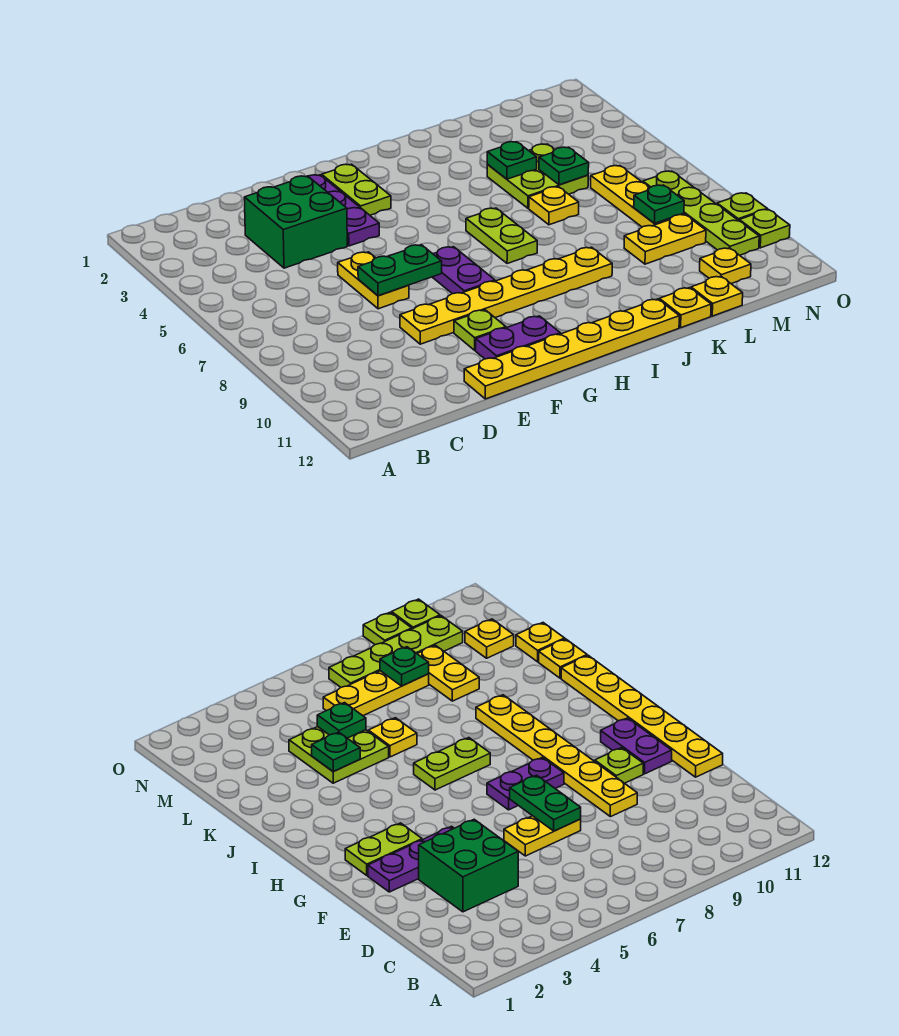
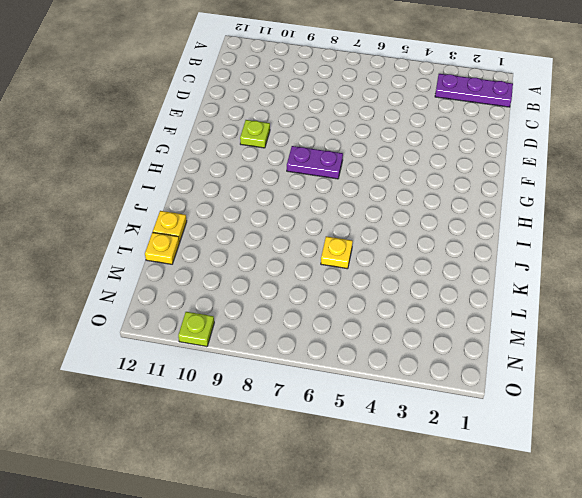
purple 1x3 plate [435,74,513,107] -> purple 1x3 plate moved to [308,175,379,246]
none -> green 2x2 brick [244,176,347,268]
none -> yellow 1x2 plate [338,252,409,309]
none -> yellow 1x6 plate [400,247,612,344]

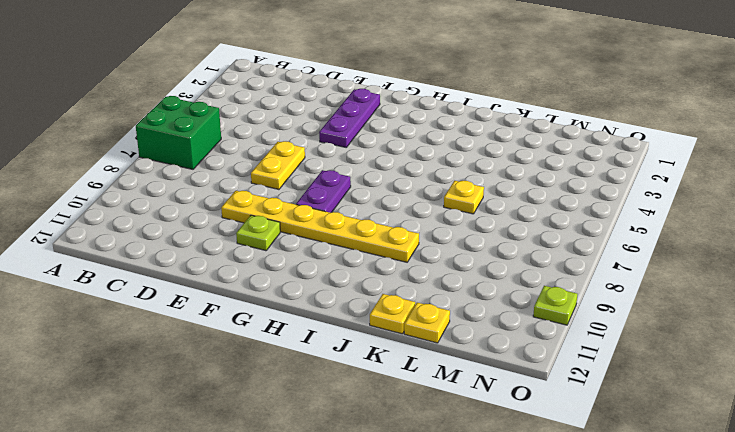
green 2x2 brick [136,96,221,169] -> green 2x2 brick moved to [244,176,347,268]
none -> yellow 1x6 plate [464,299,679,399]
none -> purple 1x2 plate [476,316,560,359]
none -> lime 1x2 plate [322,164,391,215]

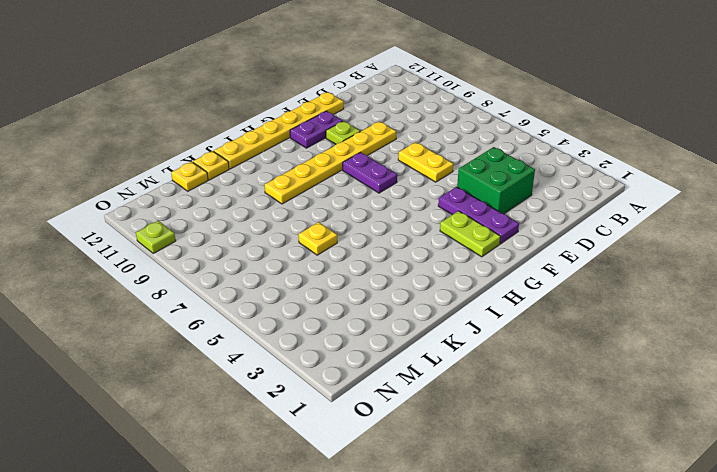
none -> lime 1x2 plate [466,208,537,264]
none -> lime 2x2 plate [487,144,588,208]
none -> yellow 1x2 plate [624,215,706,264]

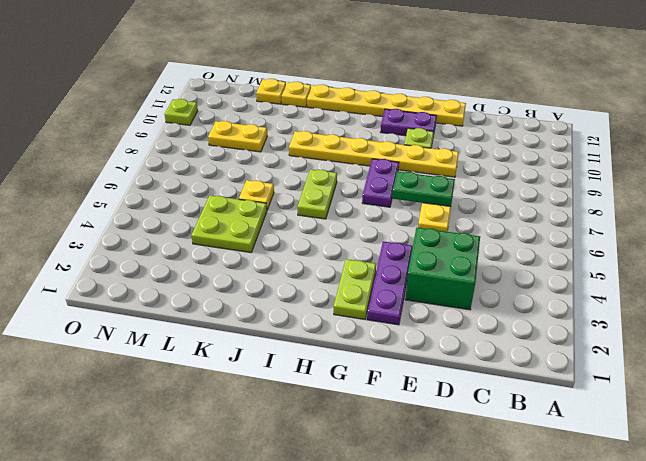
none -> yellow 1x3 plate [591,166,684,227]
none -> yellow 1x1 plate [700,248,751,284]
none -> lime 1x4 plate [643,171,759,255]

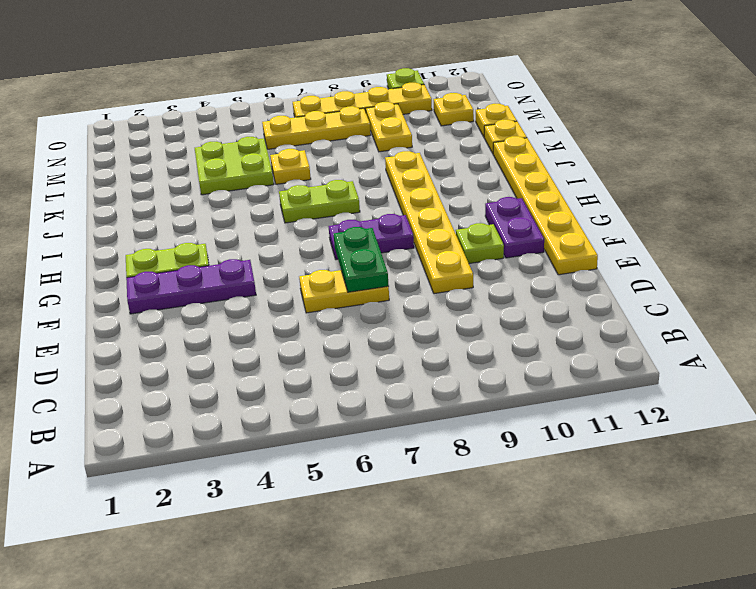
yellow 1x4 plate [293,83,432,117] -> lime 1x4 plate [643,171,759,255]
none -> green 2x2 brick [244,176,347,268]
none -> lime 1x1 plate [717,193,767,221]
none -> green 1x1 plate [487,142,537,179]

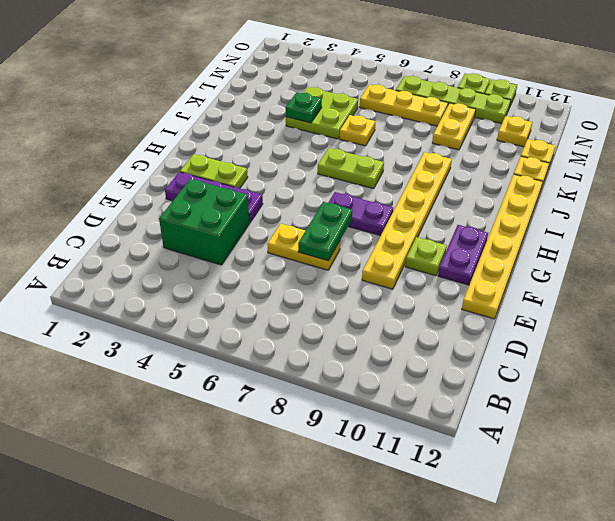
none -> green 1x1 plate [539,147,589,185]
none -> green 1x1 plate [634,185,684,224]

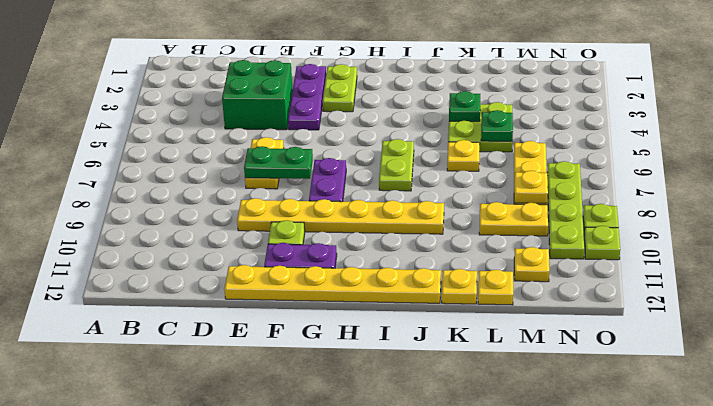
yellow 1x1 plate [514,171,548,203] -> green 1x1 plate [634,185,684,224]

